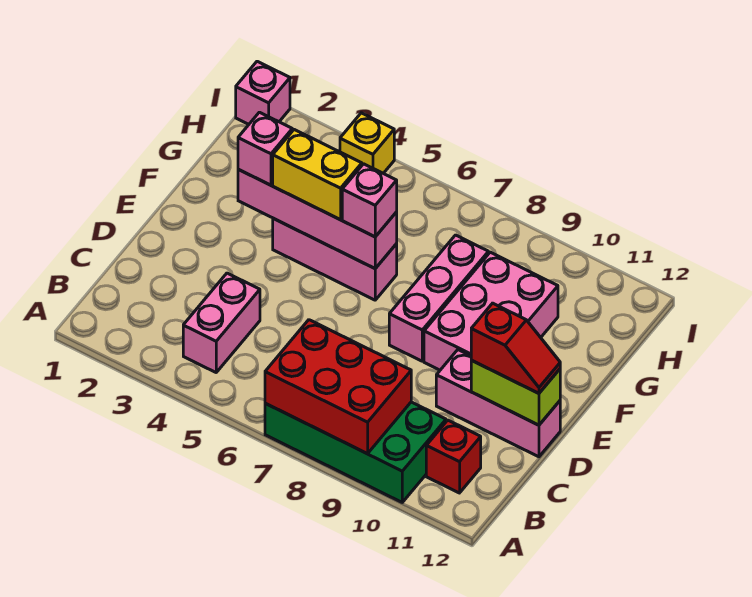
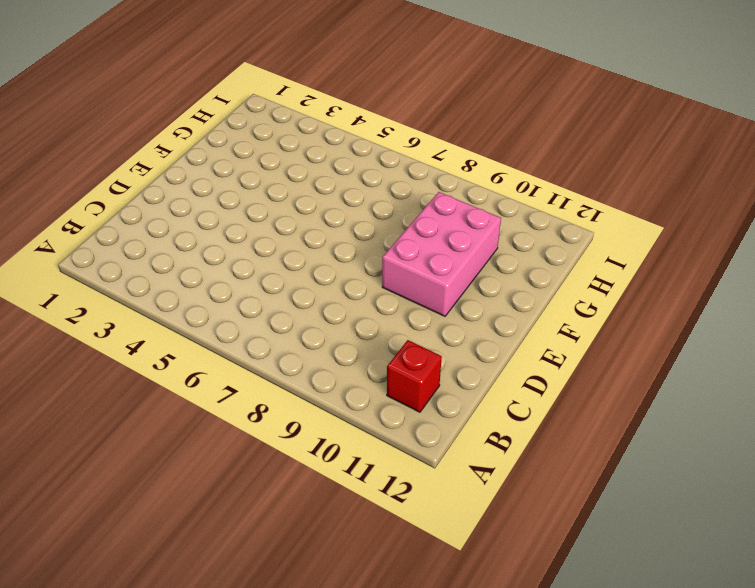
none -> green 2x4 brick [265,402,446,502]
none -> pink 1x2 brick [183,273,260,372]
none -> pink 1x3 brick [436,350,560,457]

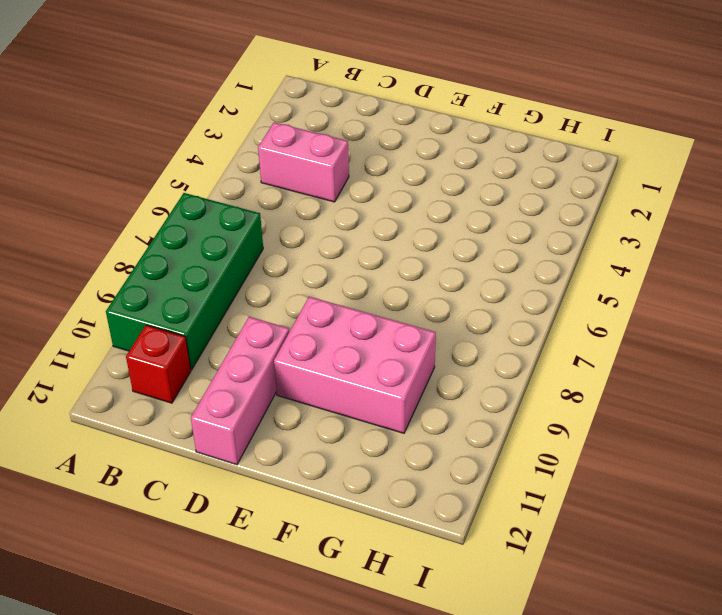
none -> pink 1x3 brick [389,235,488,361]
none -> pink 1x3 brick [273,218,397,300]
none -> pink 1x1 brick [236,61,290,124]

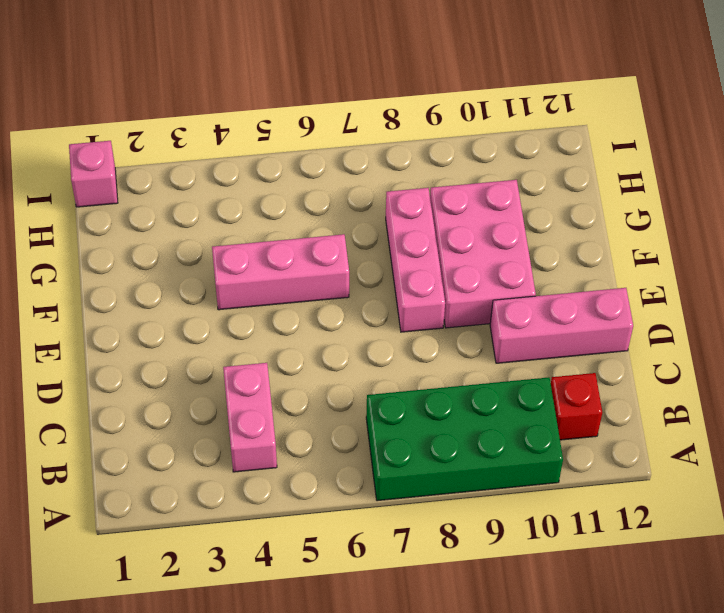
none -> yellow 1x1 brick [340,113,394,173]
none -> red 2x3 brick [265,320,411,454]
none -> lime 1x2 brick [471,360,560,425]

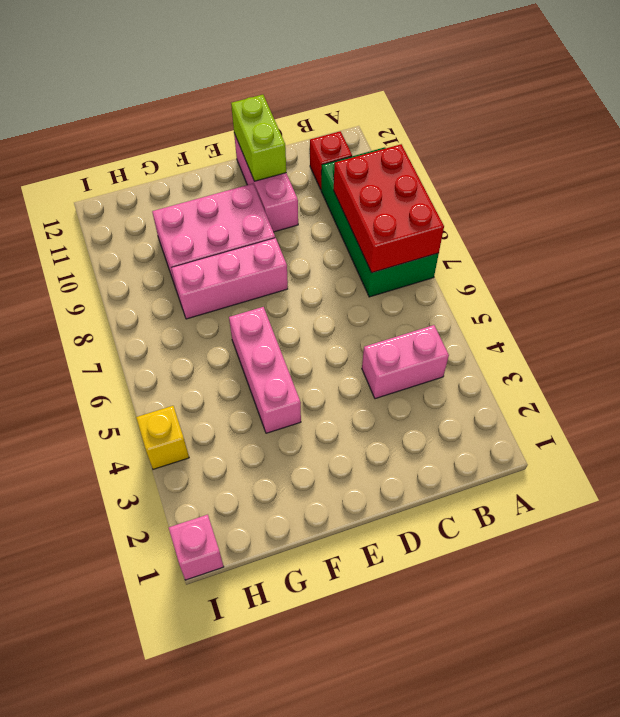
none -> pink 1x4 brick [238,169,397,268]
none -> red 1x2 slope [471,303,560,393]
none -> pink 1x1 brick [238,112,292,185]

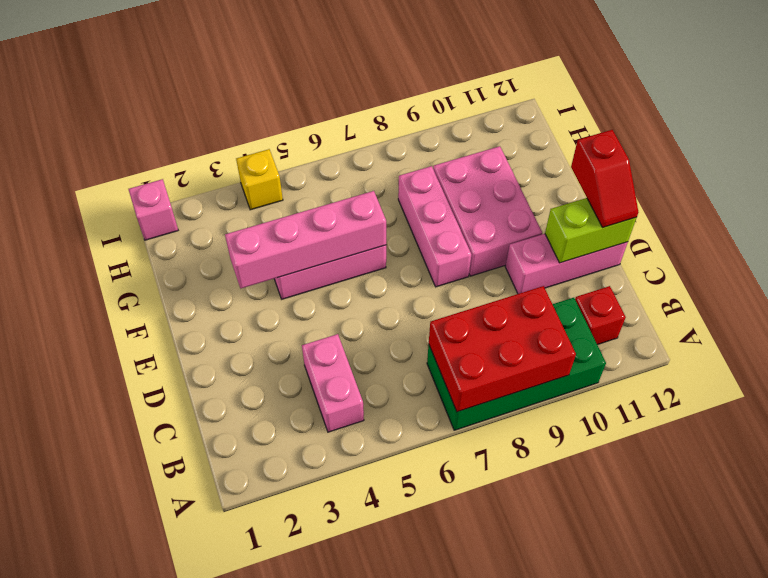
red 1x2 slope [571,130,638,227] -> red 1x2 slope turned to [471,303,560,393]
none -> pink 1x1 brick [238,112,292,185]
none -> yellow 1x2 brick [273,130,362,220]
none -> pink 1x1 brick [342,164,397,237]

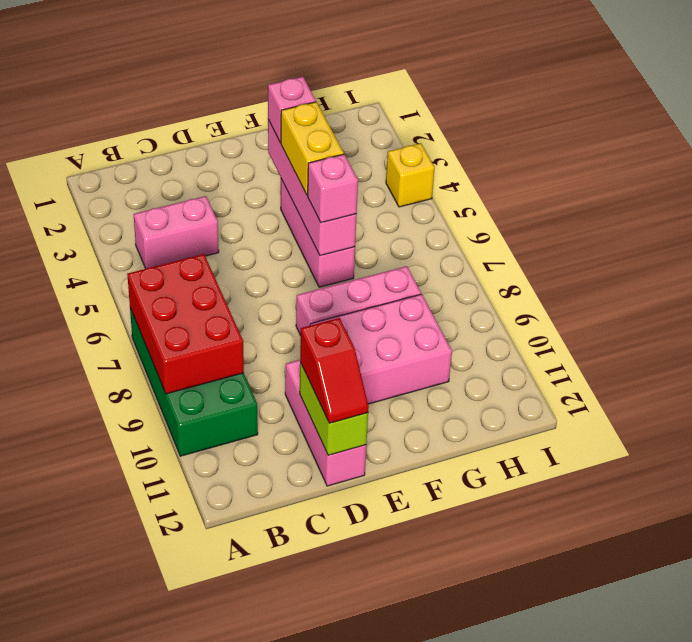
none -> red 1x1 brick [426,420,481,493]
none -> pink 1x1 brick [236,61,290,124]

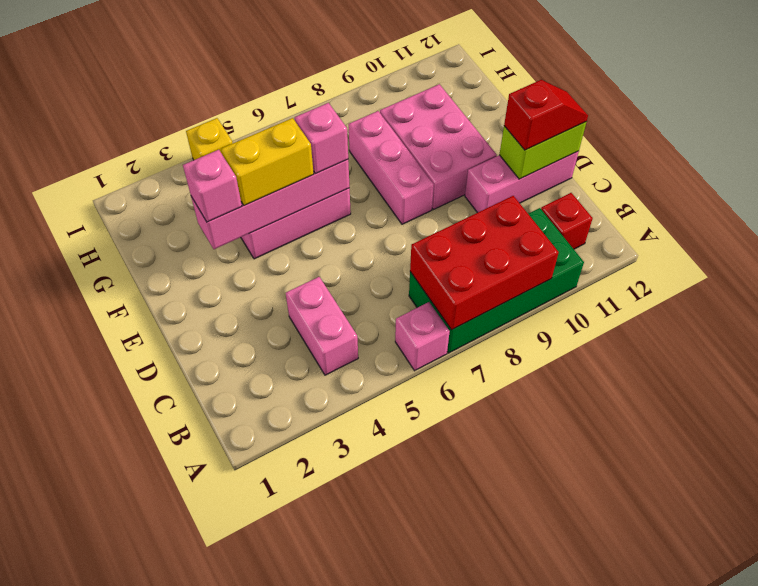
pink 1x1 brick [395,302,450,371] -> pink 1x1 brick moved to [236,61,290,124]

